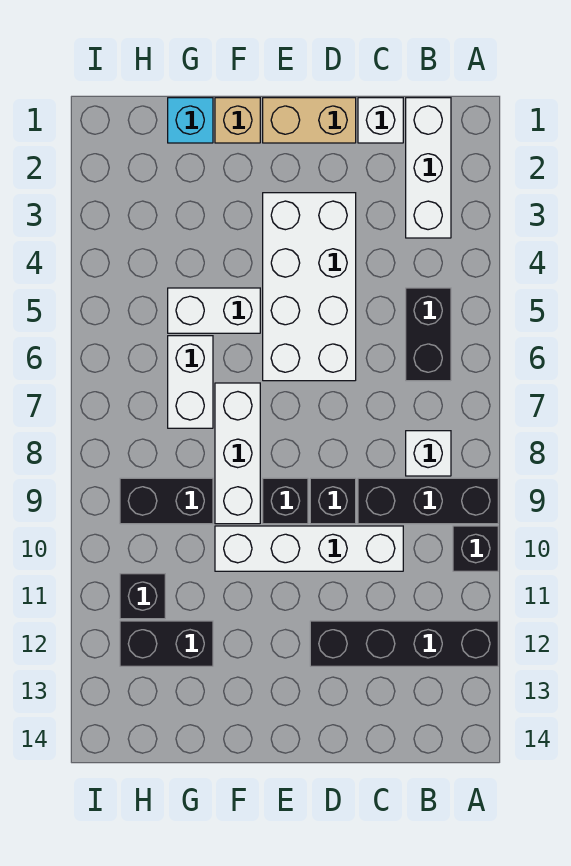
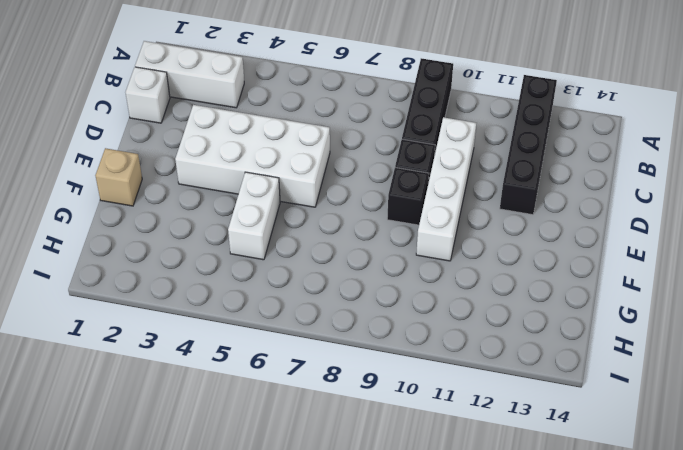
none -> black 1x1 brick [453,526,498,571]
none -> black 1x2 brick [406,288,451,381]
none -> white 1x1 brick [406,431,451,476]

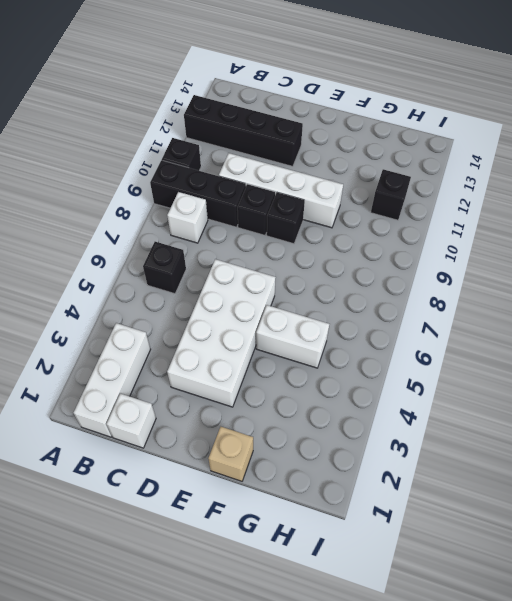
black 1x1 brick [143,242,186,294] -> black 1x2 brick [406,288,451,381]
none -> tan 1x2 brick [263,98,356,143]
none -> white 1x3 brick [215,383,260,524]
none -> cyan 1x1 brick [168,98,213,143]

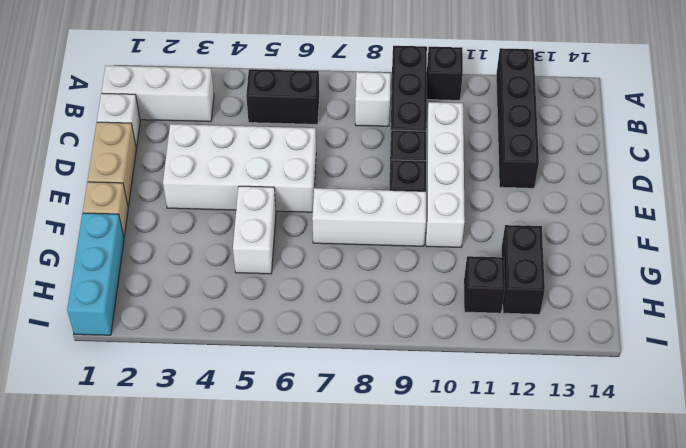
cyan 1x3 brick [67,213,124,335] -> cyan 1x1 brick [168,98,213,143]
none -> white 1x2 brick [168,336,213,428]
none -> black 1x2 brick [120,478,213,524]

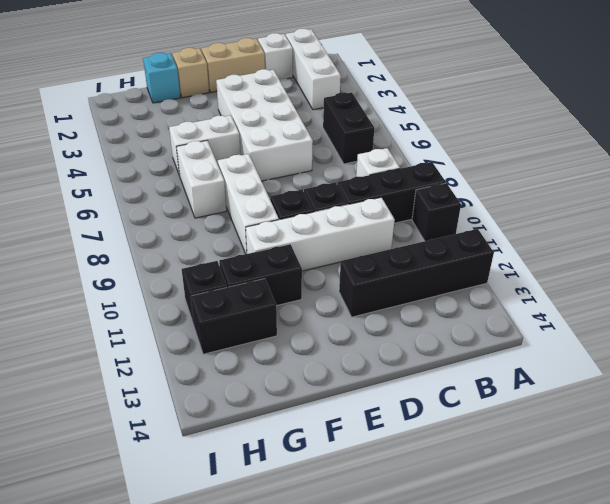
black 1x2 brick [219,244,302,306] -> black 1x2 brick moved to [120,478,213,524]

